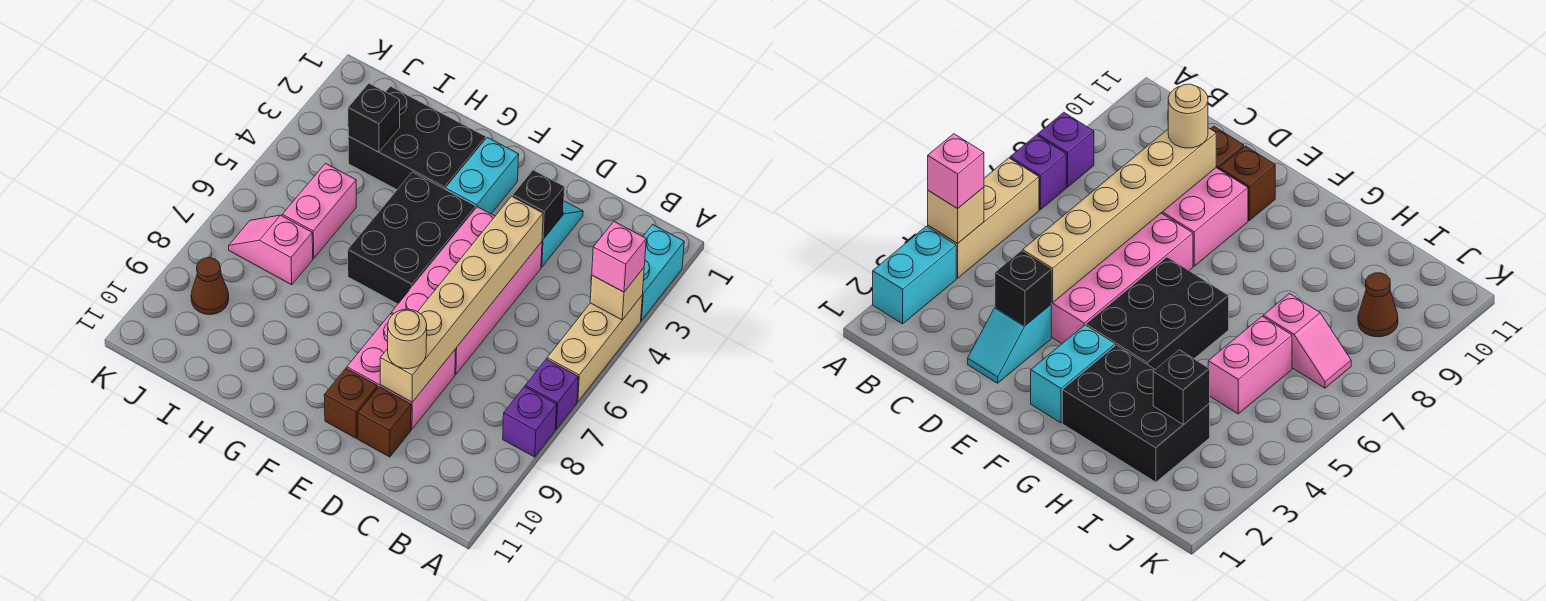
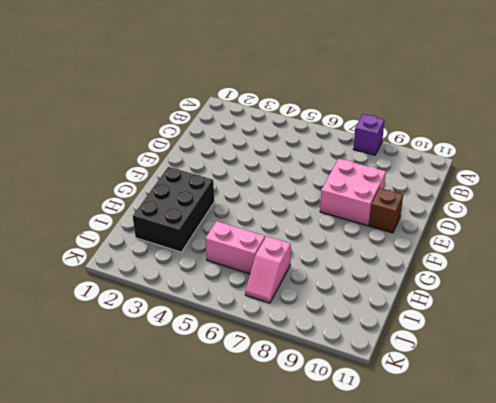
none -> cyan 1x2 brick [641,225,684,320]
none -> tan 1x3 brick [547,296,642,402]
none -> purple 1x1 brick [525,359,578,429]

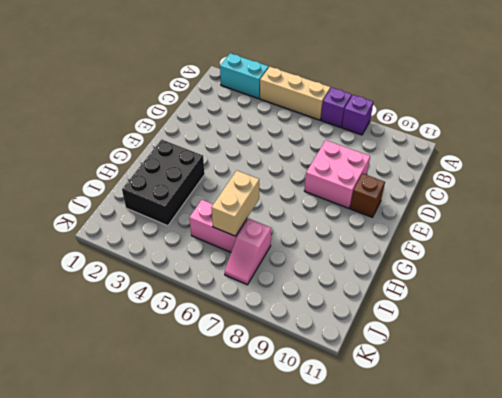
tan 1x2 brick [211,171,259,236] -> none
none -> cyan 1x2 slope [541,201,583,267]
none -> pink 2x4 brick [391,207,542,374]
none -> brown 1x1 brick [358,387,411,457]

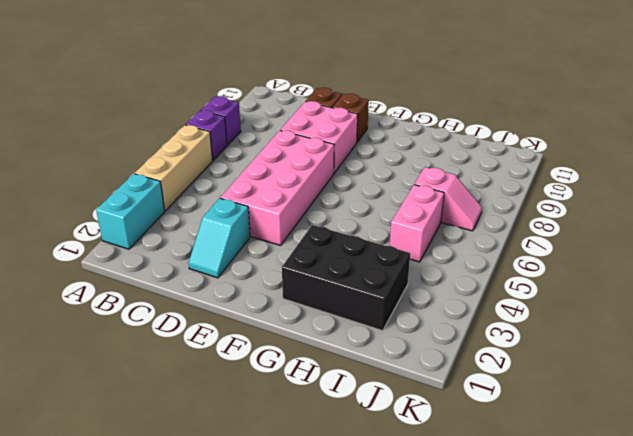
none -> cyan 1x2 brick [446,138,519,214]
none -> black 2x3 brick [348,172,476,304]
none -> brown 1x1 cone [191,258,229,315]

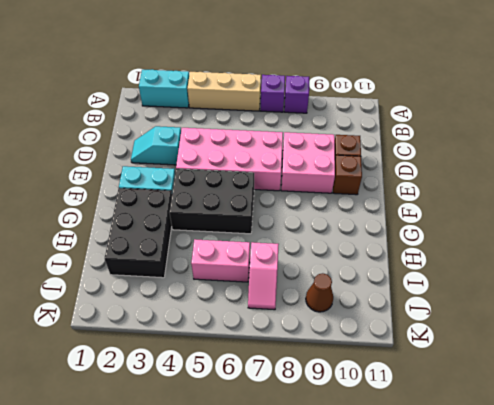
none -> tan 1x1 brick [590,268,644,320]
none -> black 1x1 brick [512,170,565,239]
none -> tan 1x6 brick [380,196,543,402]

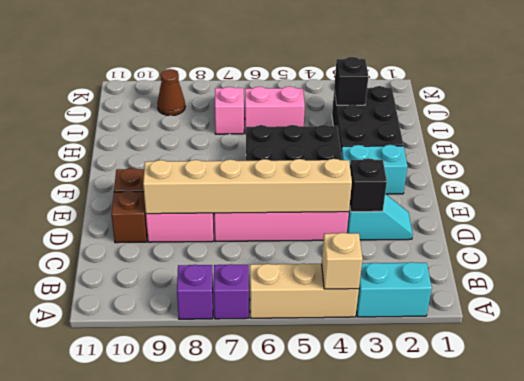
none -> pink 1x1 brick [592,222,646,292]
none -> tan 1x1 round brick [388,309,427,369]

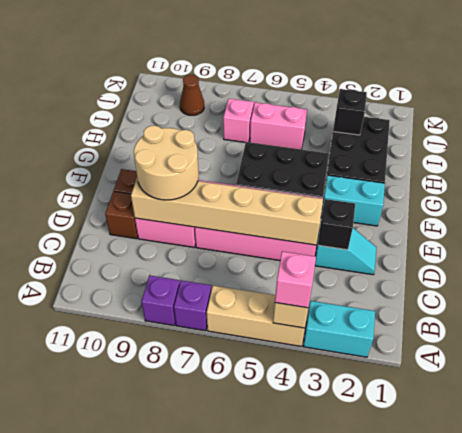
tan 2x2 round brick [134,126,199,200] -> tan 1x1 round brick [388,309,427,369]

